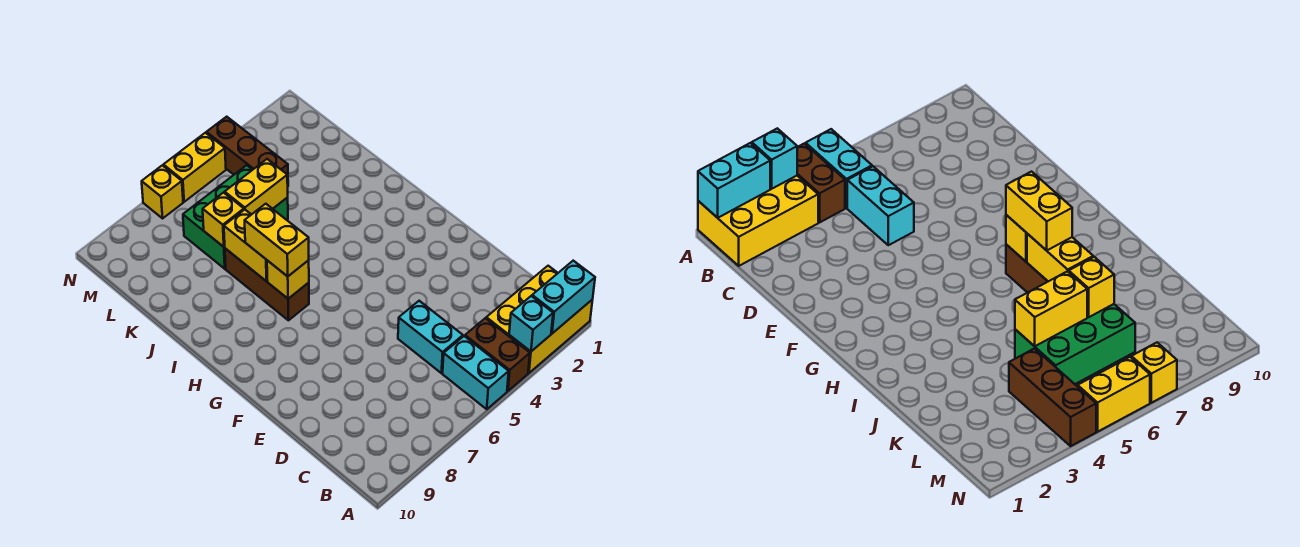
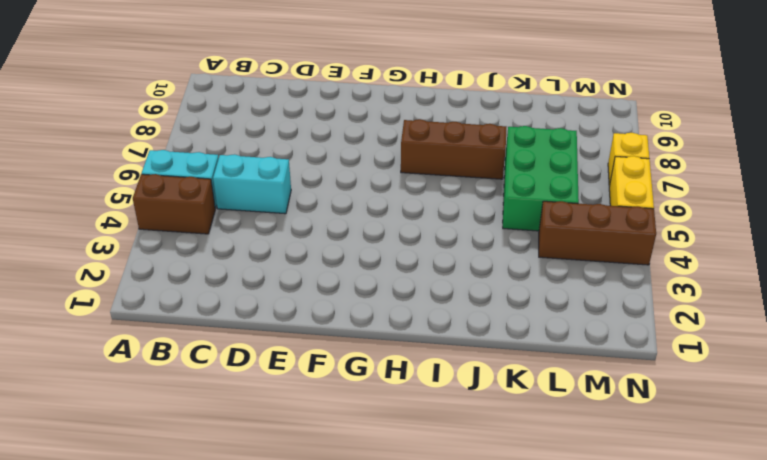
none -> yellow 2x3 brick [486,266,593,373]
none -> cyan 1x2 brick [532,261,595,333]
none -> cyan 1x1 brick [509,296,553,351]

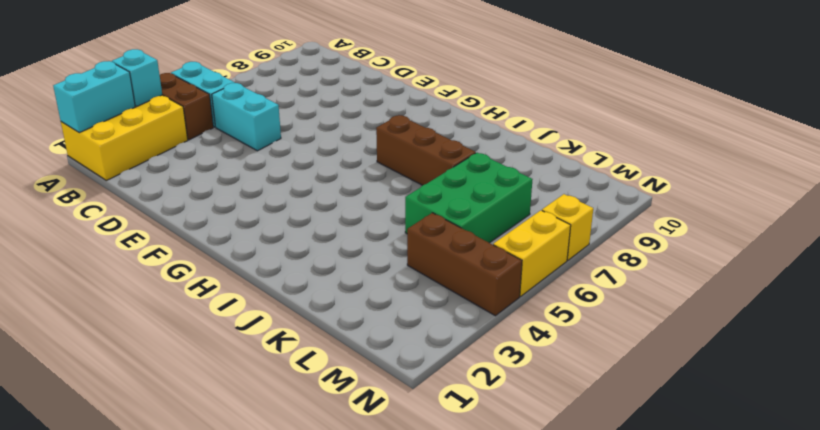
none -> yellow 1x1 brick [267,260,309,299]
none -> yellow 1x2 brick [224,210,268,281]
none -> yellow 1x2 brick [225,159,288,215]

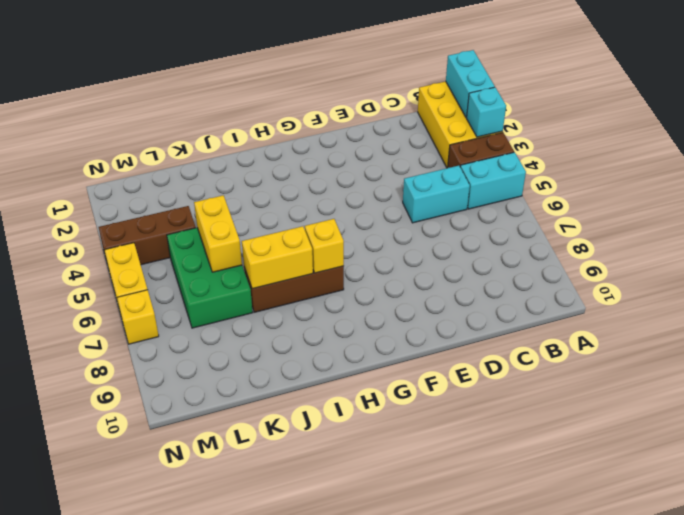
none -> yellow 1x1 brick [203,193,244,247]
none -> yellow 1x2 brick [245,204,309,276]

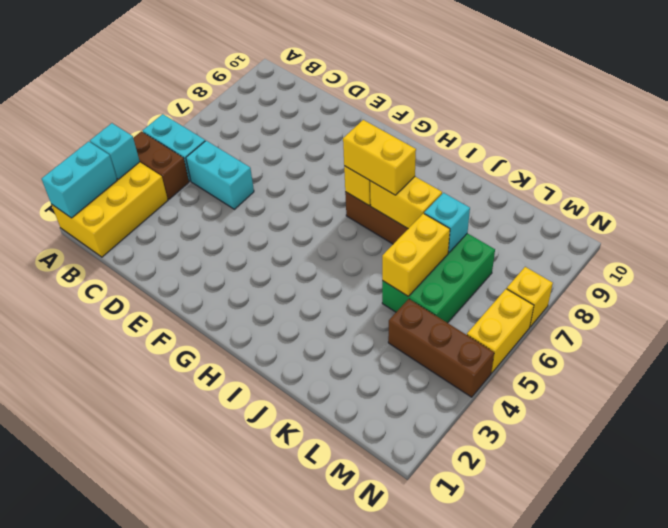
cyan 1x1 brick [424,193,470,253] -> yellow 1x1 brick [203,193,244,247]

